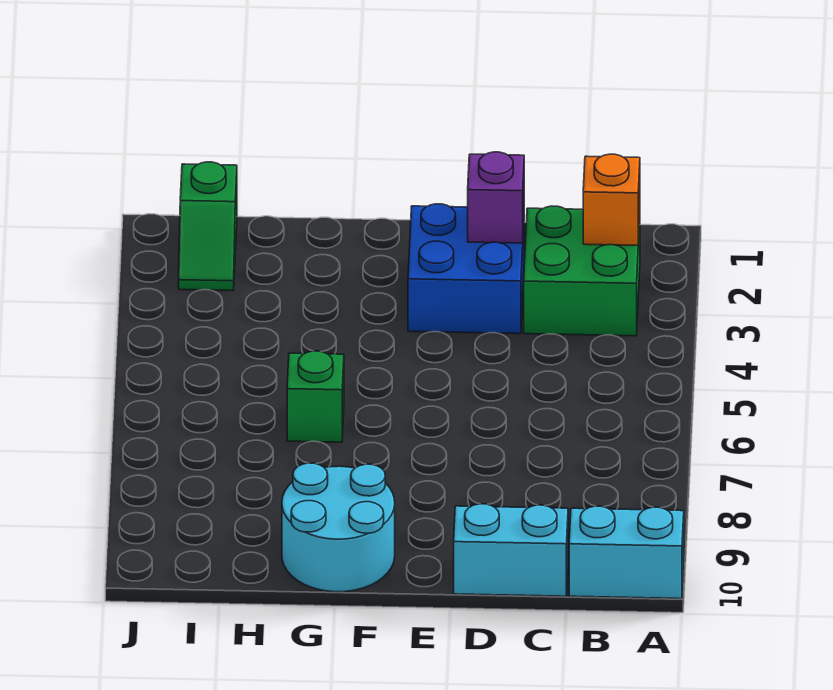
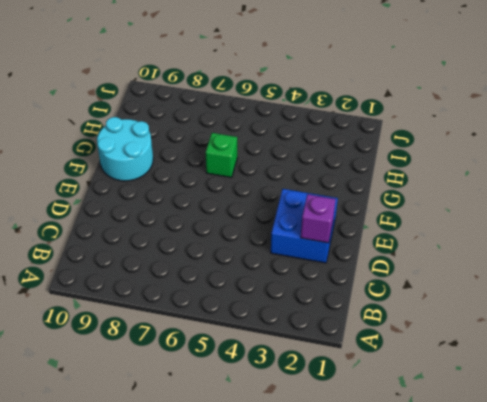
none -> cyan 1x2 brick [569,506,684,599]
none -> green 2x2 brick [524,206,640,336]

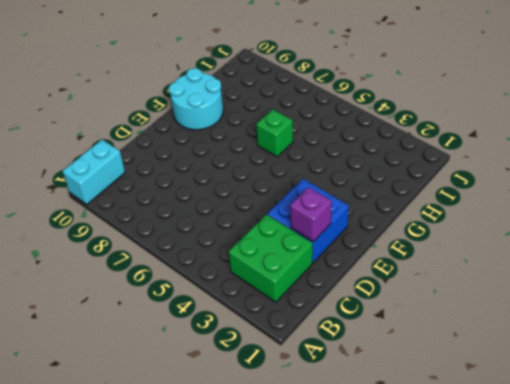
none -> cyan 1x2 brick [454,504,568,596]
none -> green 1x2 slope [179,162,237,291]

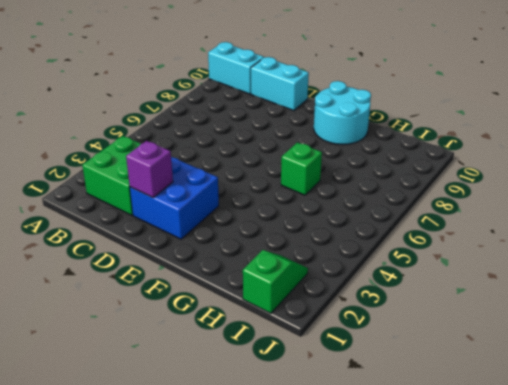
none -> orange 1x1 brick [583,154,640,246]

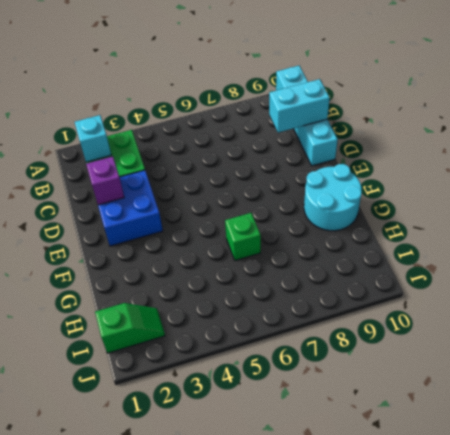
cyan 1x1 brick [75,115,111,162] -> orange 1x1 brick [583,154,640,246]
cyan 1x2 brick [269,79,330,133] -> none

